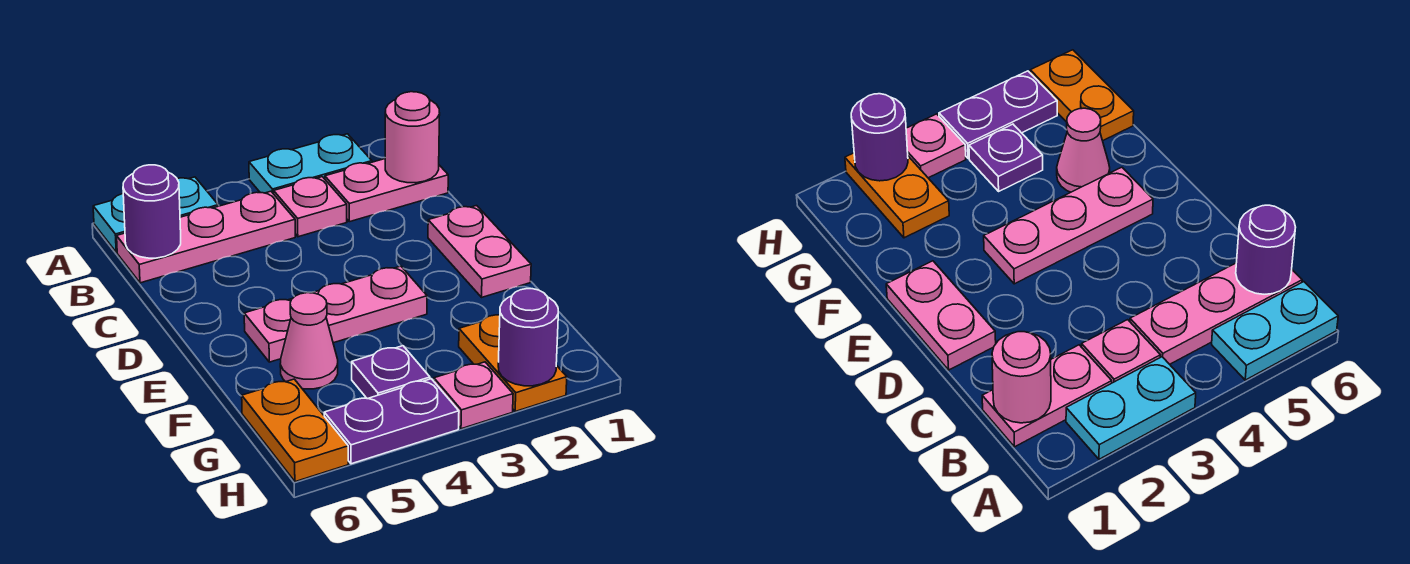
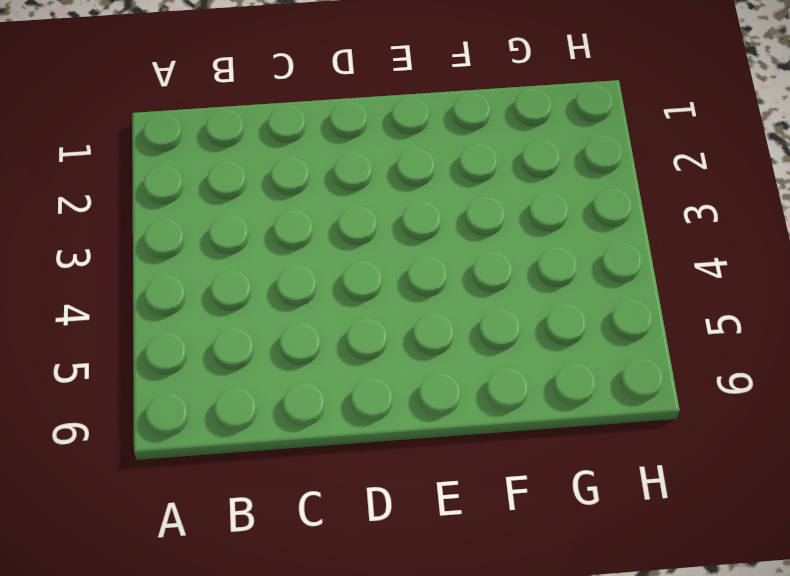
none -> cyan 1x2 plate [249,134,372,194]
none -> cyan 1x2 plate [93,177,218,252]
none -> pink 1x2 plate [325,159,448,222]

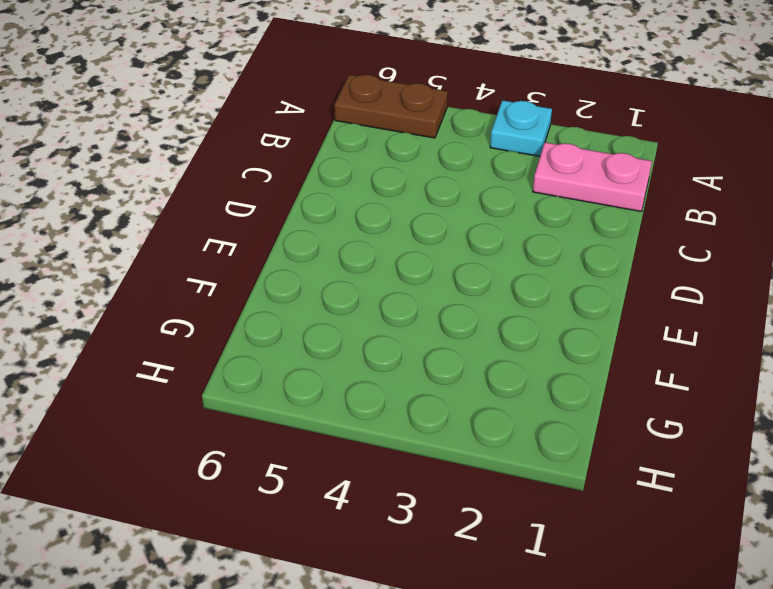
cyan 1x1 plate [490,100,552,156] -> cyan 1x2 plate [249,134,372,194]
brown 1x2 plate [334,75,448,138] -> cyan 1x2 plate [93,177,218,252]
none -> pink 1x1 plate [274,177,347,237]
none -> pink 1x3 plate [117,191,295,283]
none -> pink 1x2 plate [428,206,531,297]

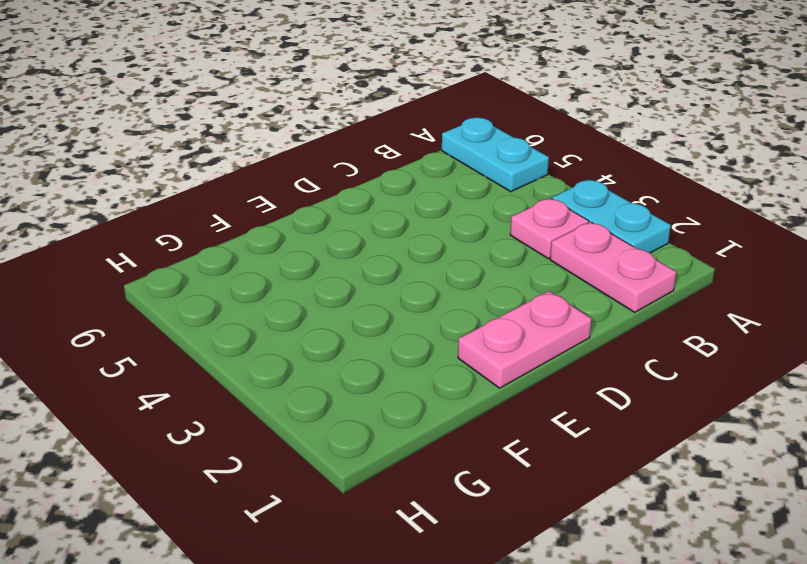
none -> pink 1x3 plate [117,191,295,283]
none -> pink 1x3 plate [244,266,427,362]
none -> pink 1x1 cone [280,293,338,389]

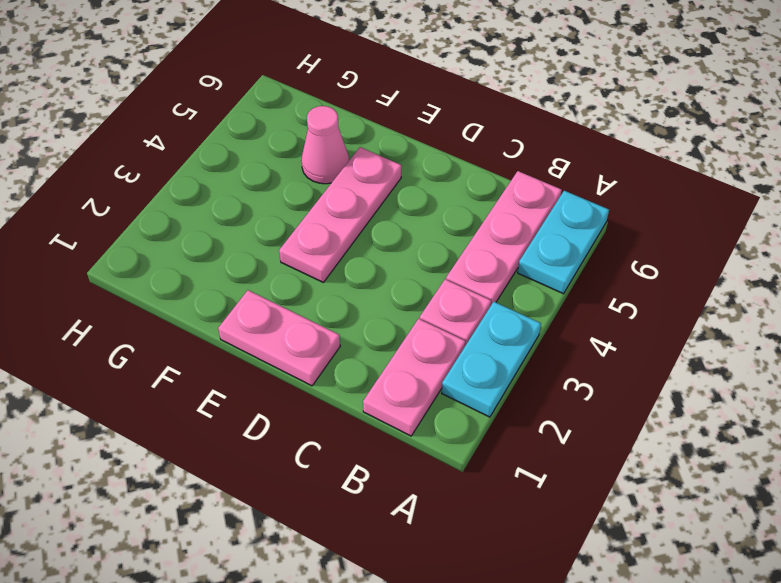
none -> orange 1x2 plate [459,315,567,411]
none -> purple 1x1 plate [352,346,430,399]
none -> orange 1x2 plate [242,379,348,482]

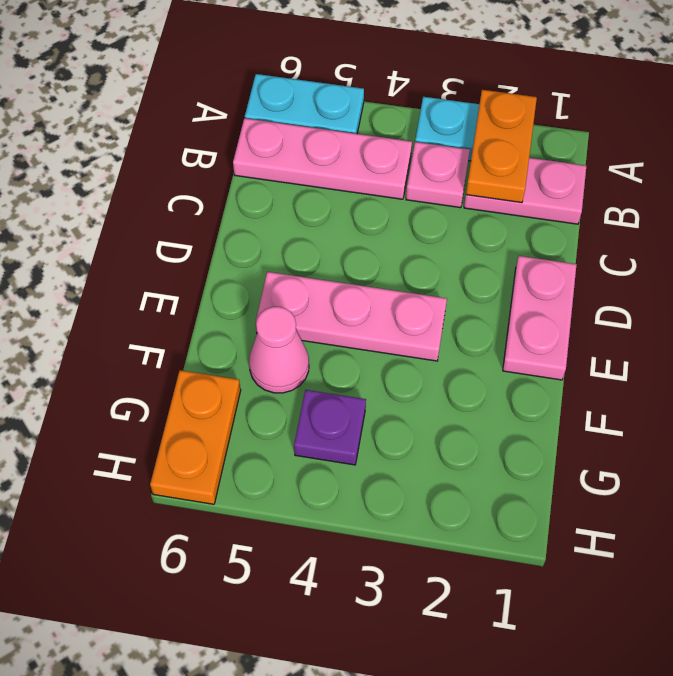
orange 1x2 plate [466,90,537,203] -> orange 1x2 plate moved to [459,315,567,411]
none -> pink 1x1 plate [434,362,513,429]
none -> purple 1x2 plate [324,379,459,464]
none -> pink 1x1 round brick [385,92,440,183]

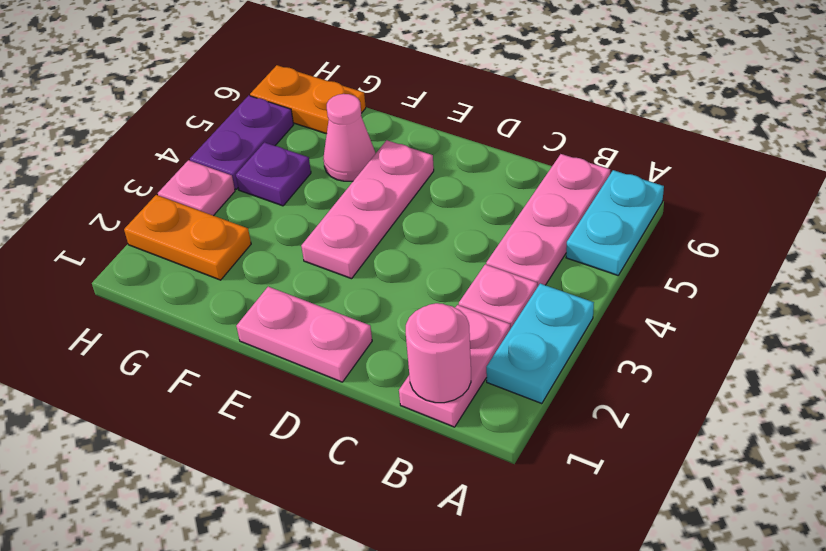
none -> purple 1x1 round brick [123,165,181,258]
none -> purple 1x1 round brick [498,289,558,386]

